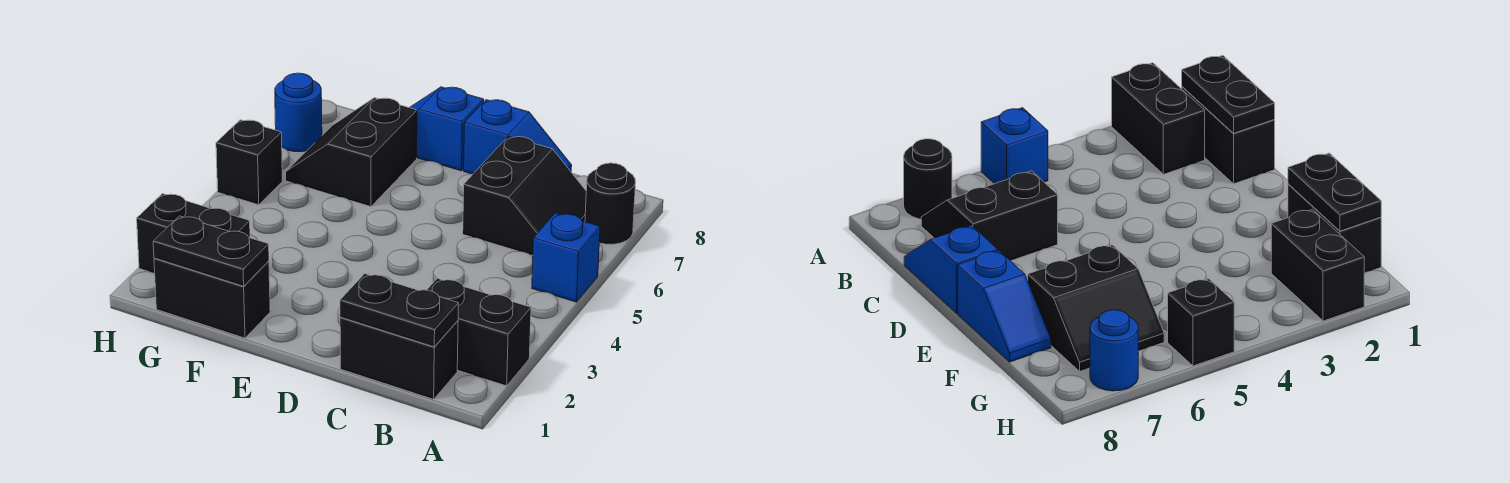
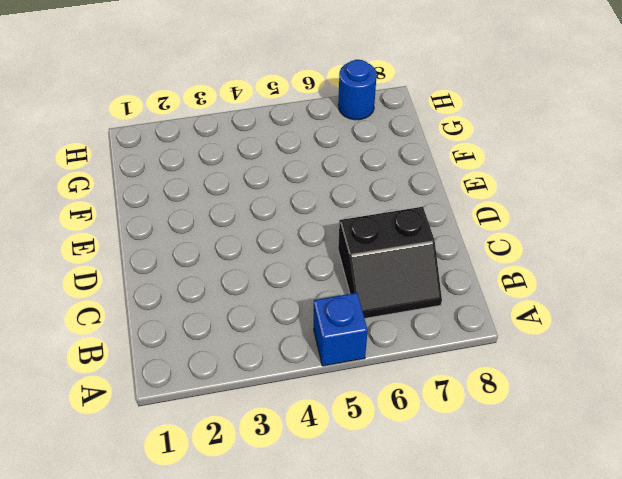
none -> black 1x2 brick [427,278,531,386]
none -> black 1x1 round brick [585,163,635,244]
none -> black 1x2 brick [340,317,458,399]

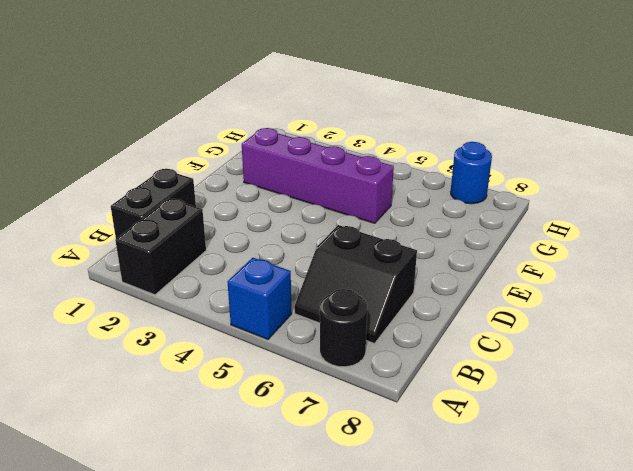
purple 1x4 brick [242,128,394,223] -> none
none -> blue 1x2 slope [464,100,572,174]
none -> blue 1x2 slope [410,87,484,171]
none -> black 1x2 brick [154,258,270,338]

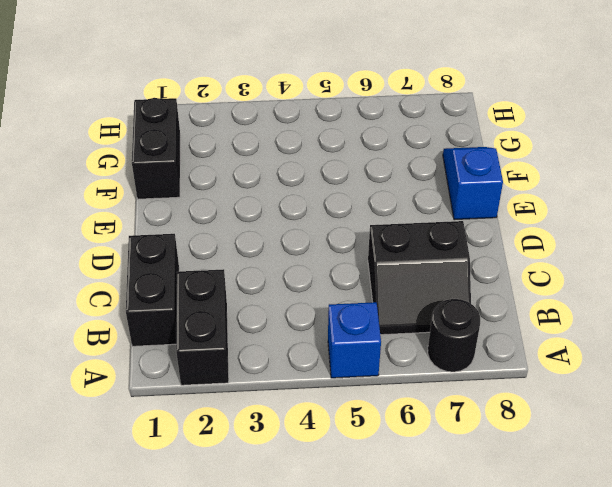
none -> blue 1x2 slope [464,100,572,174]
none -> black 2x2 slope [286,98,417,207]
none -> black 1x2 brick [137,194,250,273]

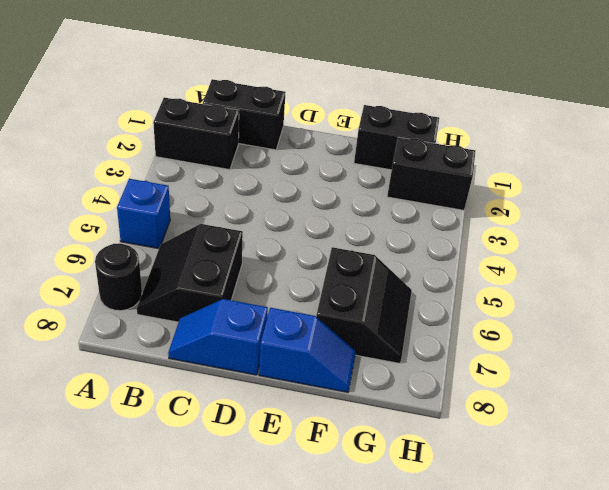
none -> black 1x1 brick [216,120,282,205]
none -> blue 1x1 round brick [275,73,322,152]
none -> black 1x2 plate [340,274,458,347]

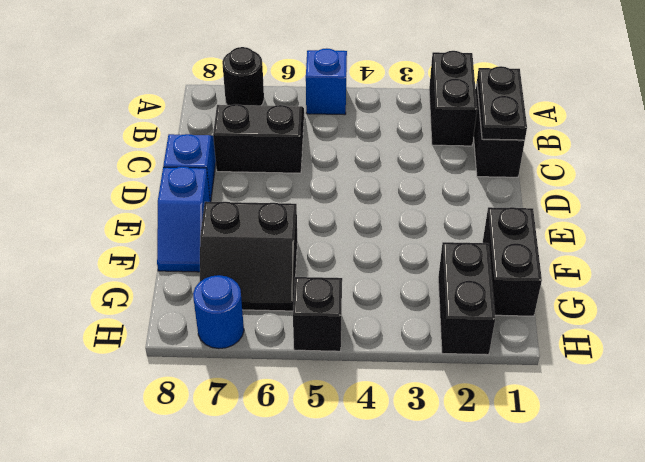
none -> black 1x2 plate [153,216,269,286]

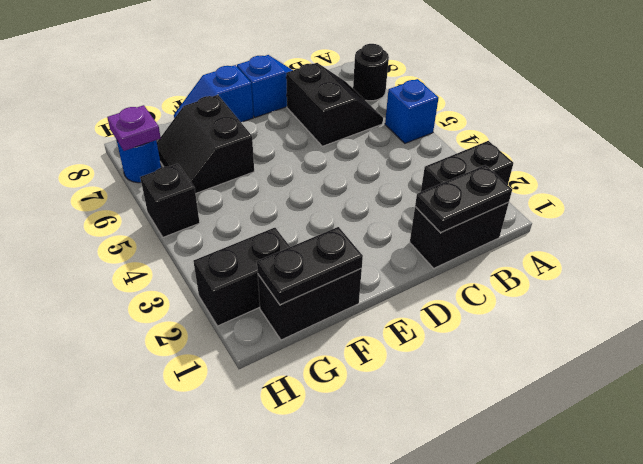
purple 1x1 plate [107,105,161,151] -> none

